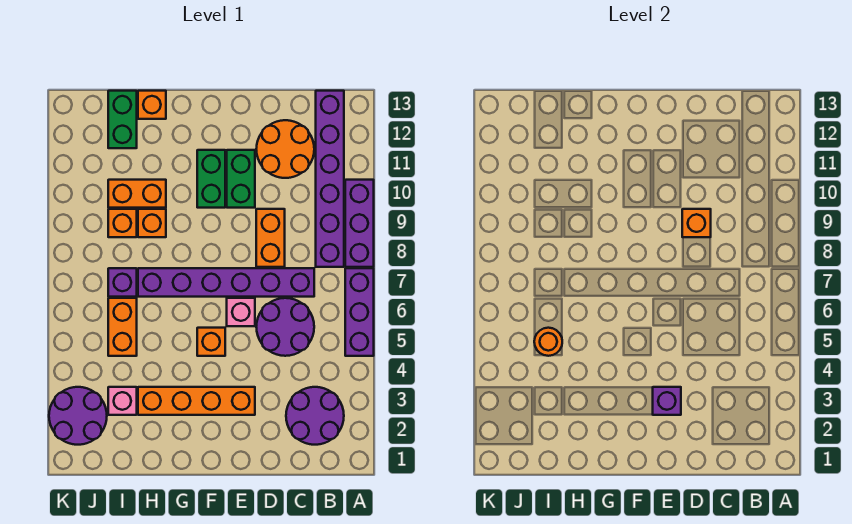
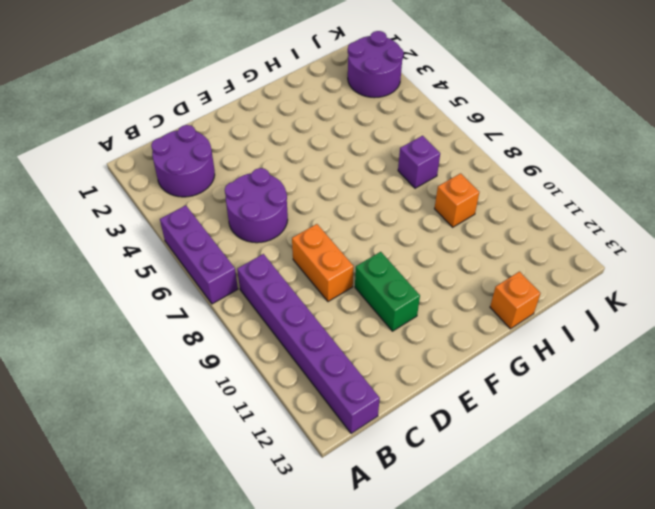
none -> purple 1x3 brick [345,180,374,267]
none -> purple 1x6 brick [138,268,314,297]
none -> orange 2x2 round brick [256,120,314,178]

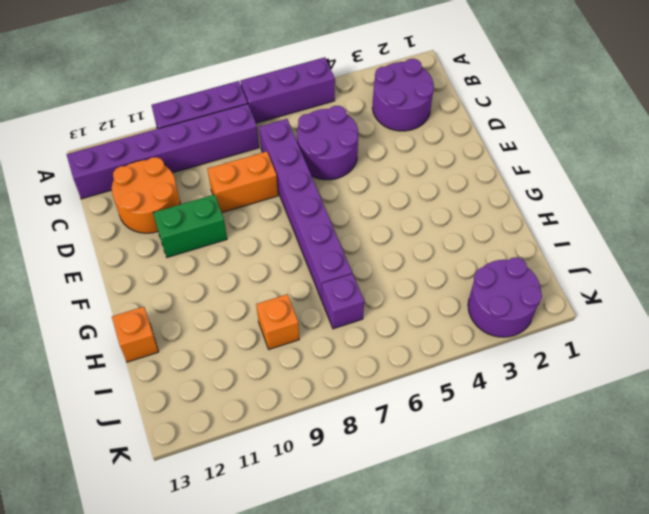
none -> orange 1x4 brick [138,387,255,415]
none -> pink 1x1 brick [227,298,255,326]
none -> orange 1x1 brick [197,328,225,356]

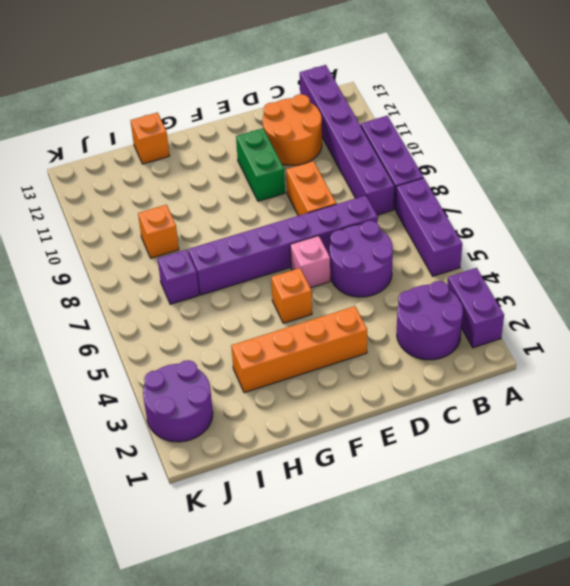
purple 1x2 brick [448,268,504,348] -> none
none -> green 1x2 brick [197,150,225,208]
none -> orange 1x1 brick [138,209,166,237]
none -> orange 1x2 brick [108,180,166,208]

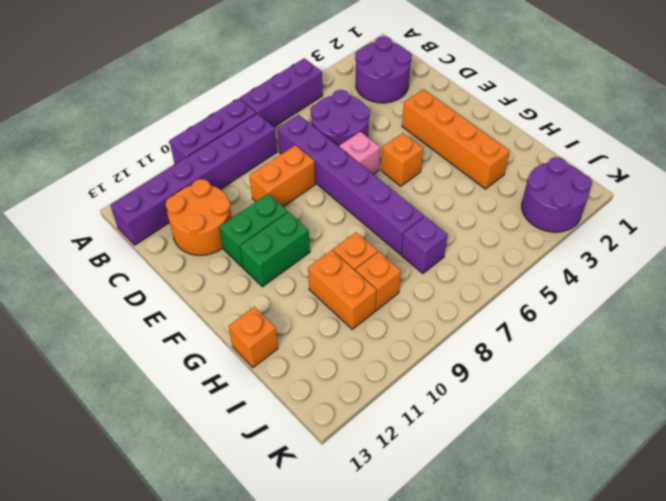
none -> pink 1x1 brick [108,387,137,415]
none -> orange 1x2 brick [108,298,137,356]
none -> green 1x2 brick [108,91,137,148]

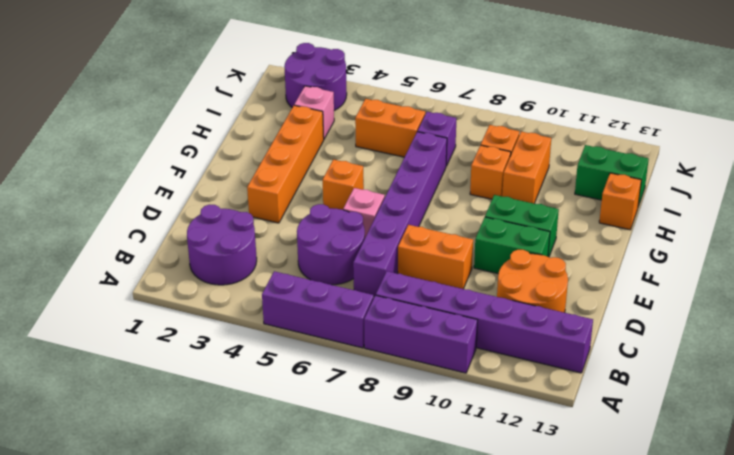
none -> orange 1x1 brick [682,209,711,237]
none -> purple 1x1 brick [653,387,681,415]
none -> orange 1x1 round brick [534,328,562,356]

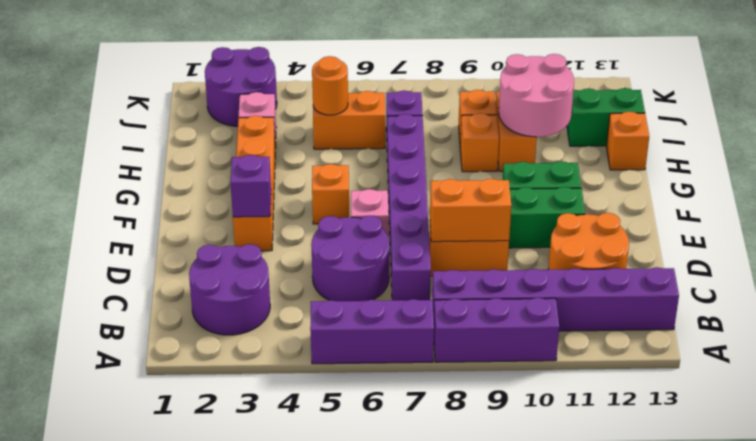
orange 1x2 brick [430,179,511,242] -> orange 1x1 brick [682,209,711,237]
pink 2x2 round brick [499,54,574,137] -> none

